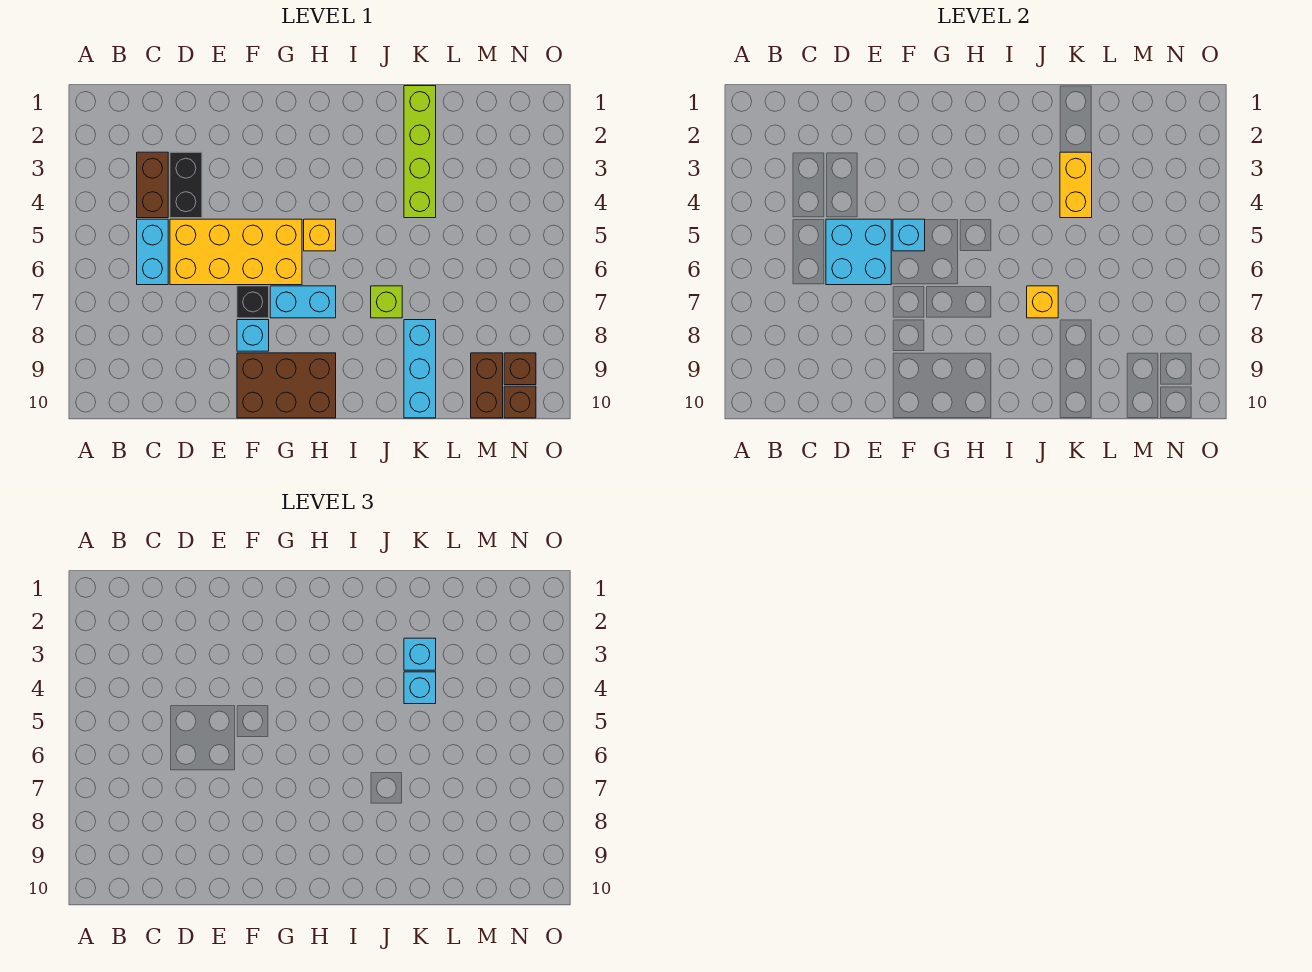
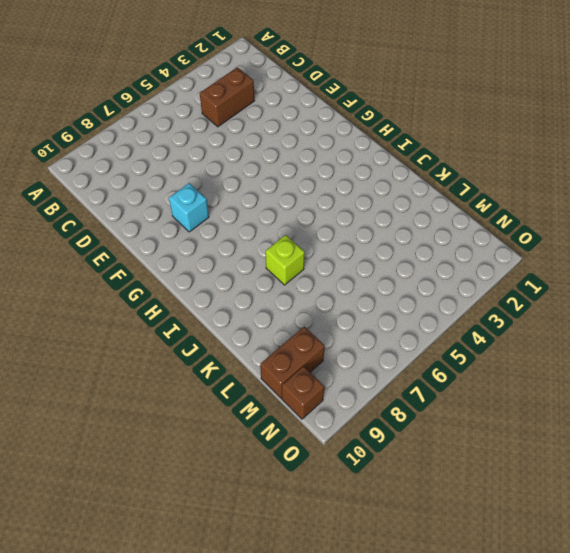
none -> cyan 1x2 brick [137,219,168,285]
none -> black 1x2 brick [170,152,202,218]
none -> yellow 2x4 brick [170,219,302,285]

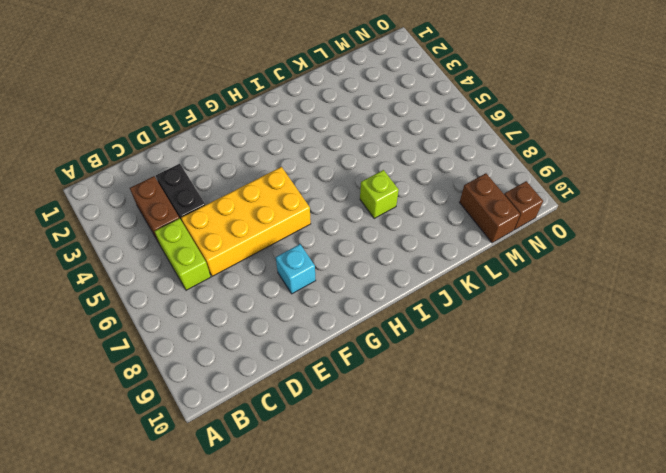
lime 1x2 brick [155,218,211,290] -> cyan 1x2 brick [137,219,168,285]
none -> black 1x1 brick [237,286,269,318]
none -> brown 2x3 brick [237,353,336,418]
none -> cyan 1x2 brick [270,286,336,318]

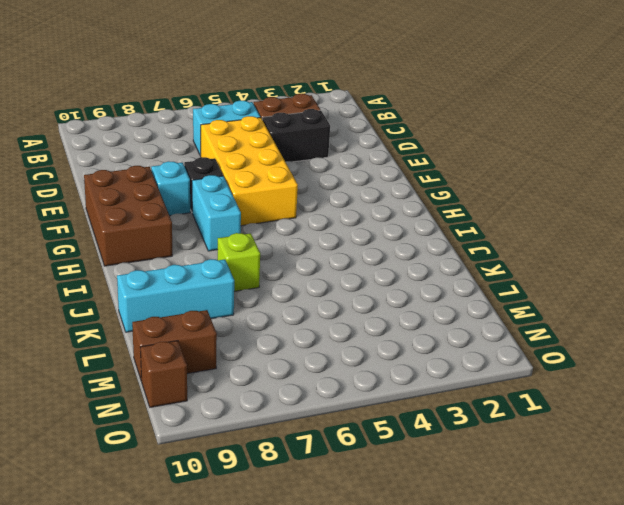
none -> yellow 1x1 brick [304,219,336,251]
none -> lime 1x4 brick [404,86,436,218]
none -> brown 1x1 brick [504,353,536,385]

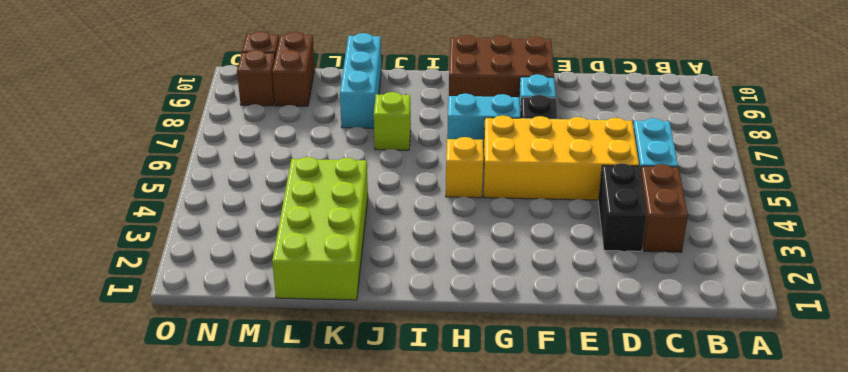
lime 2x4 brick [272,157,368,300] -> lime 1x4 brick [404,86,436,218]
none -> cyan 2x2 brick [826,219,891,285]
none -> cyan 1x1 brick [893,219,925,251]
none -> yellow 1x1 brick [1027,286,1058,318]

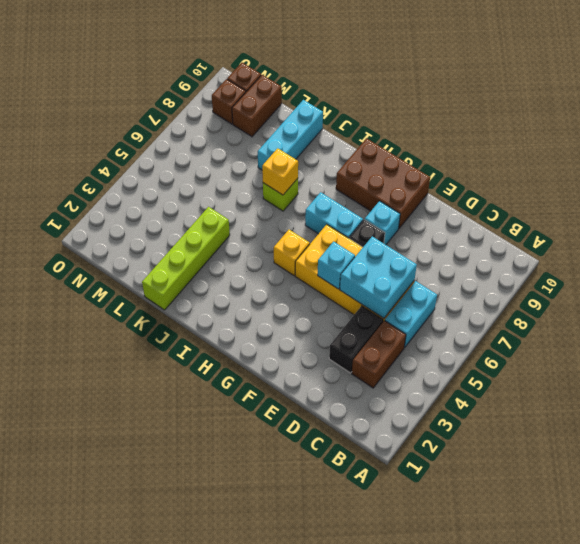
none -> yellow 1x2 brick [1060,152,1092,218]
none -> cyan 1x1 brick [404,638,436,670]
none -> cyan 1x1 brick [404,672,436,704]

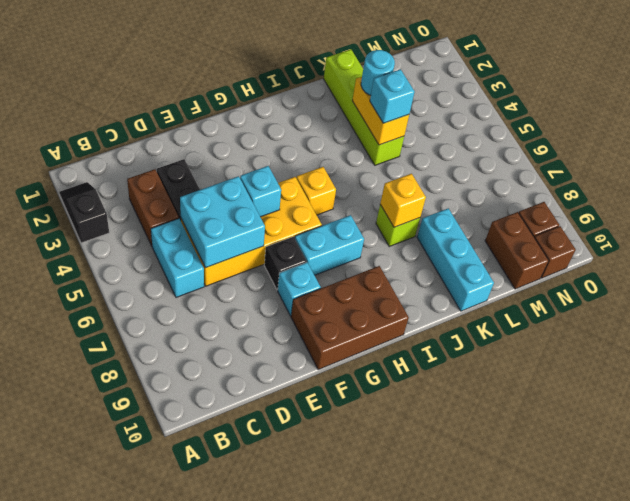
black 1x2 slope [59,182,109,243] -> none
cyan 1x1 round brick [361,50,395,95] -> cyan 1x1 brick [404,638,436,670]

